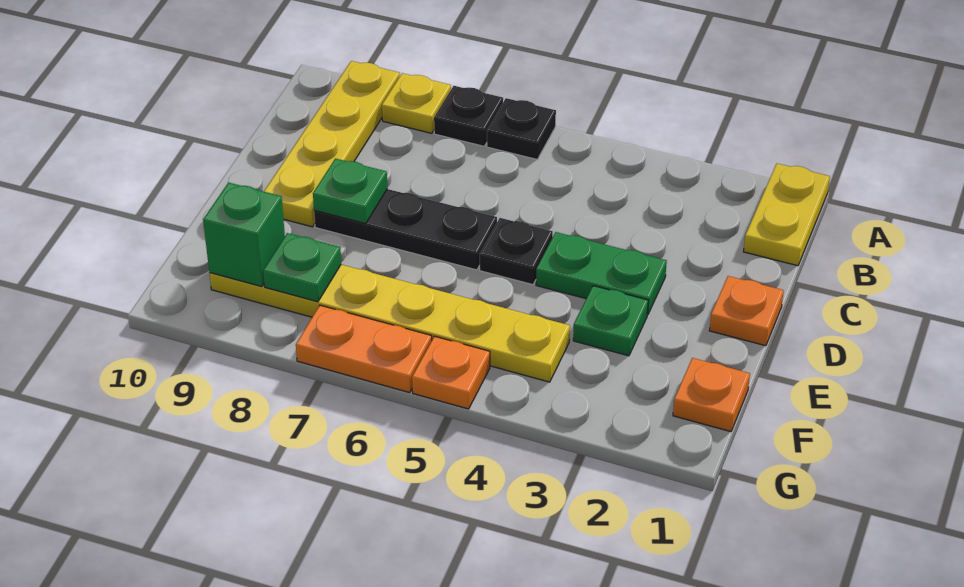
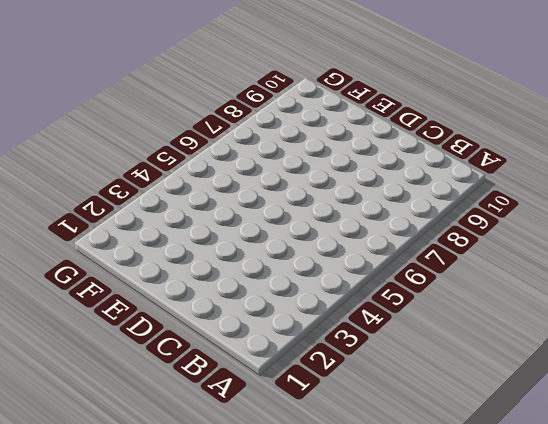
none -> yellow 1x2 plate [744,164,830,266]
none -> black 1x1 plate [487,98,556,159]
none -> black 1x1 plate [434,86,503,146]

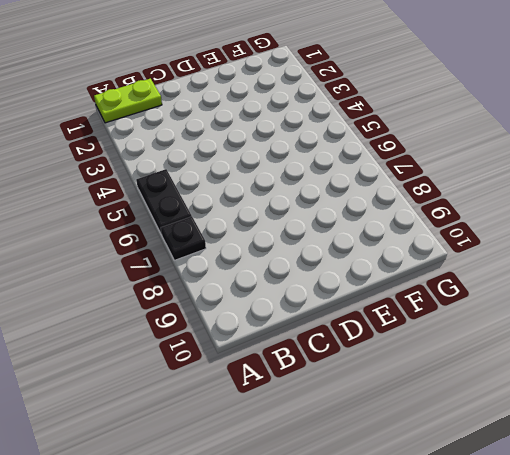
lime 1x2 plate [94,78,162,123] -> yellow 1x2 plate [744,164,830,266]
black 1x2 plate [136,169,192,234] -> black 1x1 plate [487,98,556,159]
none -> yellow 1x1 plate [382,73,451,133]
none -> yellow 1x4 plate [264,61,400,227]
none -> orange 1x1 plate [709,276,784,346]

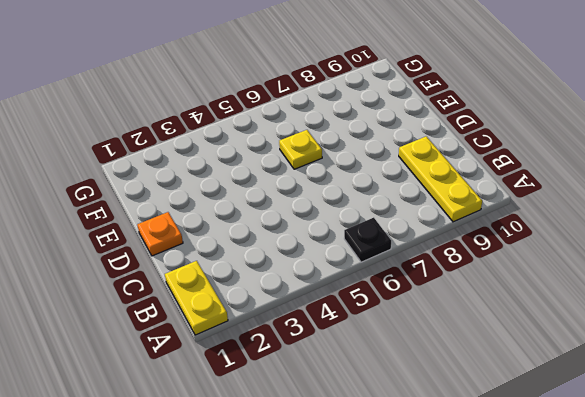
yellow 1x3 plate [399,136,482,222] -> yellow 1x4 plate [264,61,400,227]
yellow 1x1 plate [279,130,322,169] -> yellow 1x1 plate moved to [382,73,451,133]
none -> black 1x1 plate [434,86,503,146]
none -> green 1x2 plate [536,232,667,315]
none -> black 1x1 plate [480,218,553,285]

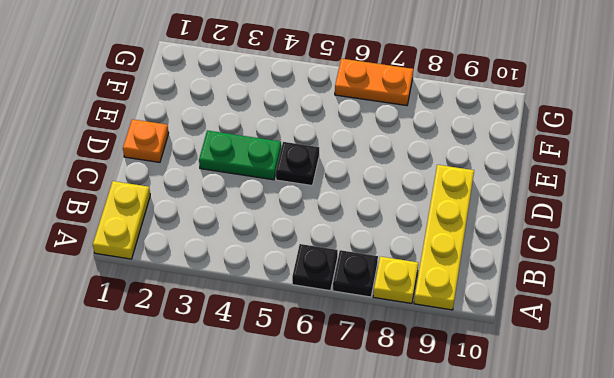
none -> black 1x3 plate [314,189,497,270]
none -> green 1x1 plate [573,286,648,356]
none -> orange 1x1 plate [673,358,750,432]

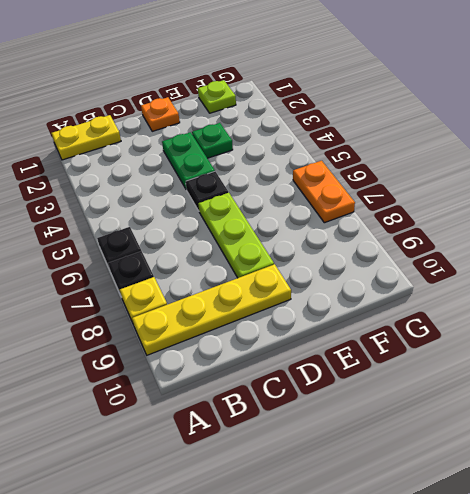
lime 1x3 plate [198,192,274,278] -> black 1x3 plate [314,189,497,270]
lime 1x1 plate [198,80,236,113] -> orange 1x1 plate [673,358,750,432]
none -> yellow 1x6 plate [209,265,570,382]
none -> orange 1x1 plate [412,336,490,409]
none -> green 1x1 plate [313,159,387,224]

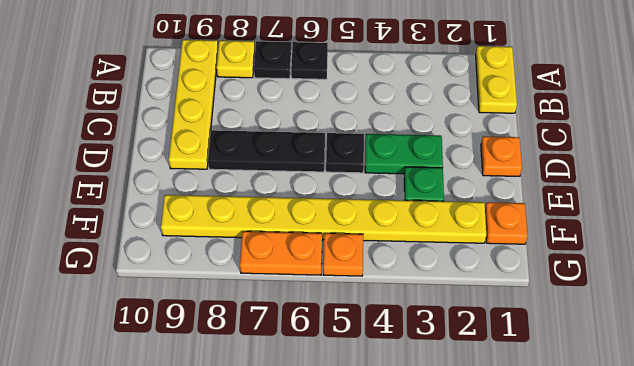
yellow 1x8 plate [161,195,486,243] -> yellow 1x6 plate [209,265,570,382]
none -> green 1x1 plate [313,159,387,224]
none -> green 1x1 plate [263,233,341,302]
none -> green 1x1 brick [203,183,285,287]

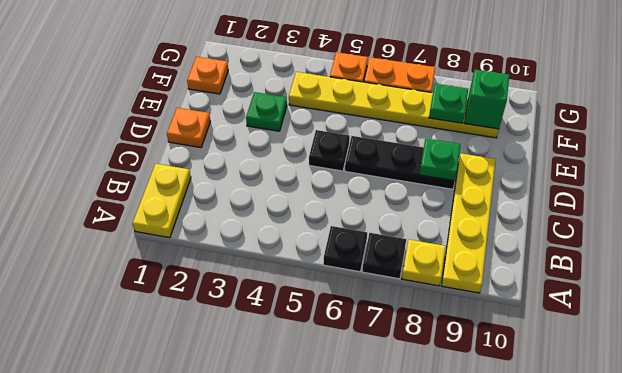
none -> green 1x2 plate [536,232,667,315]

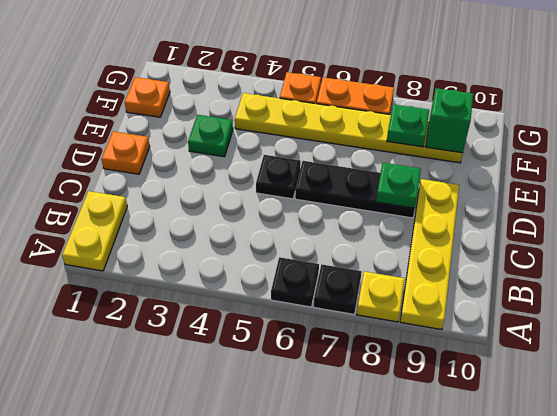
none -> green 1x2 plate [536,232,667,315]

